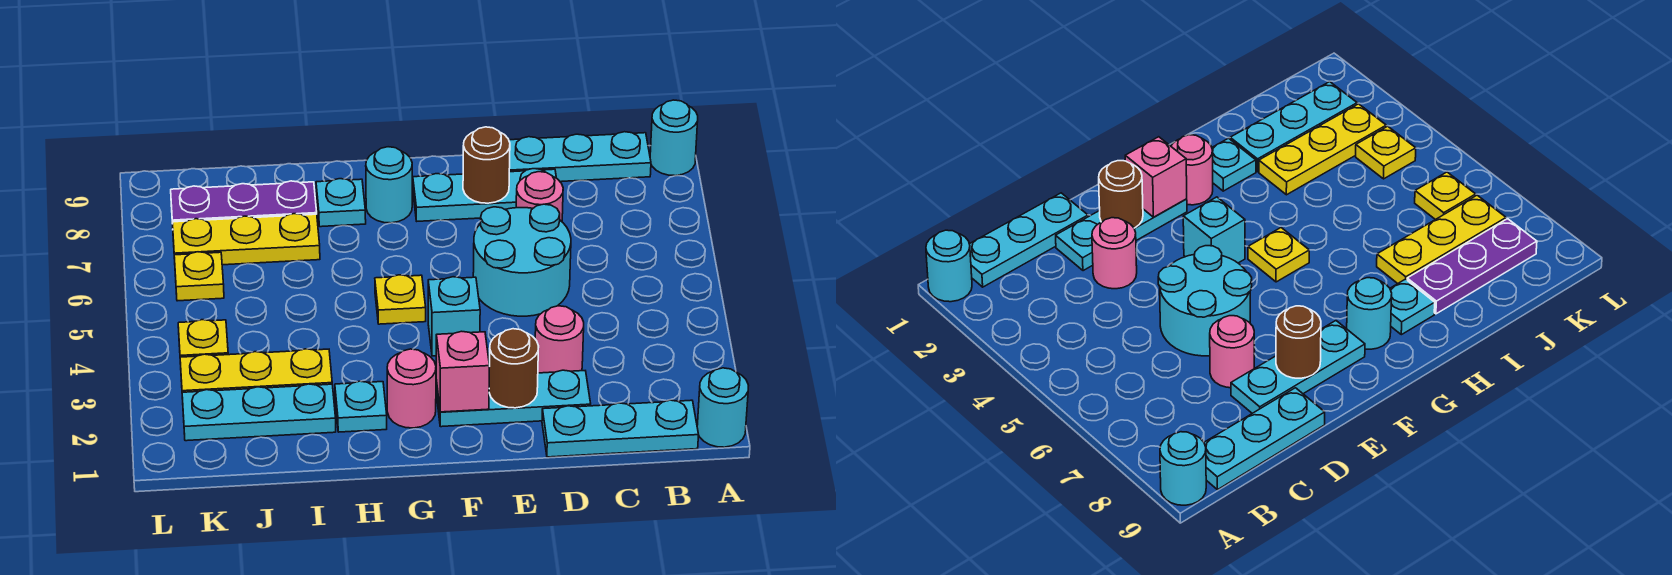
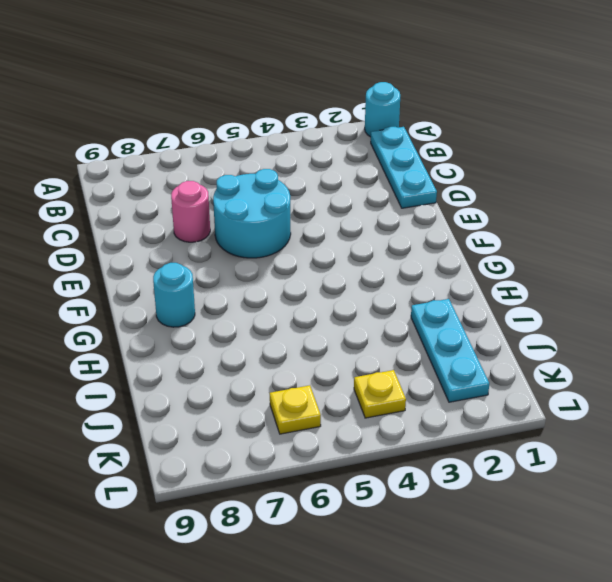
none -> cyan 1x1 round brick [650,100,698,176]
none -> cyan 1x3 plate [509,132,651,182]
none -> cyan 1x3 plate [436,370,591,427]

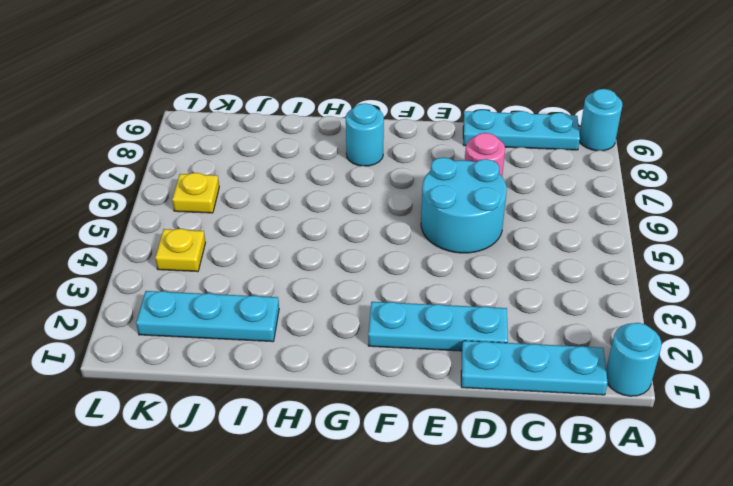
none -> pink 1x1 round brick [535,306,584,373]
none -> cyan 1x3 plate [413,169,556,221]
none -> cyan 1x1 brick [428,277,480,356]

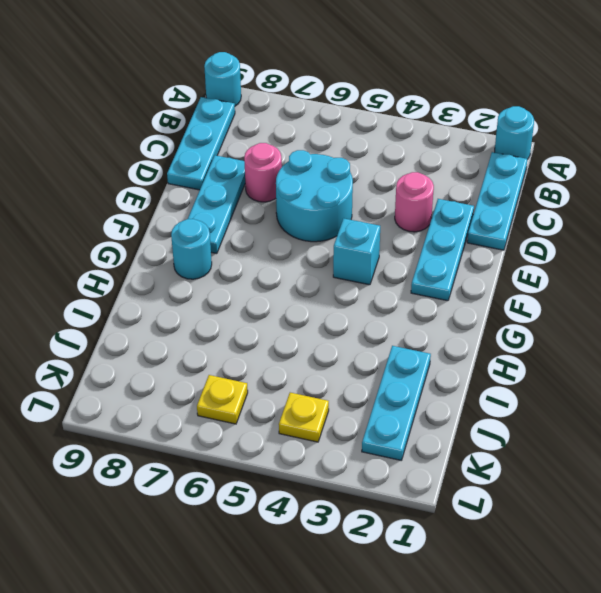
none -> pink 1x1 round brick [387,349,436,428]
none -> yellow 1x1 plate [375,275,426,324]
none -> cyan 1x1 plate [335,381,387,432]

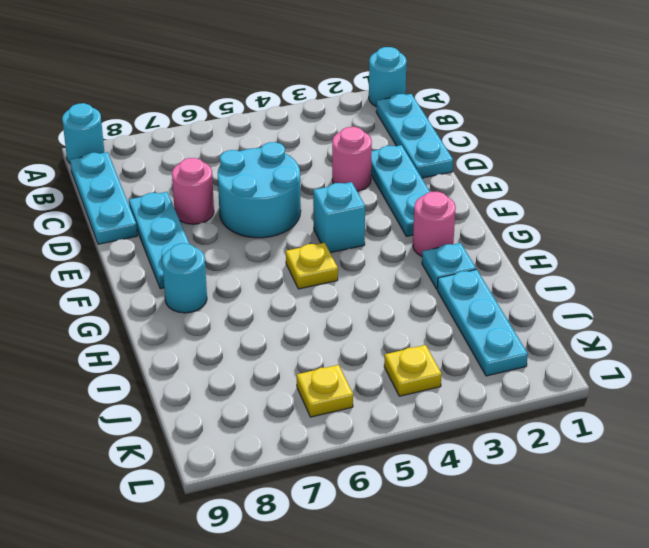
none -> cyan 1x1 plate [316,179,366,227]
none -> yellow 1x3 plate [180,349,332,392]
none -> yellow 1x3 plate [172,214,320,265]

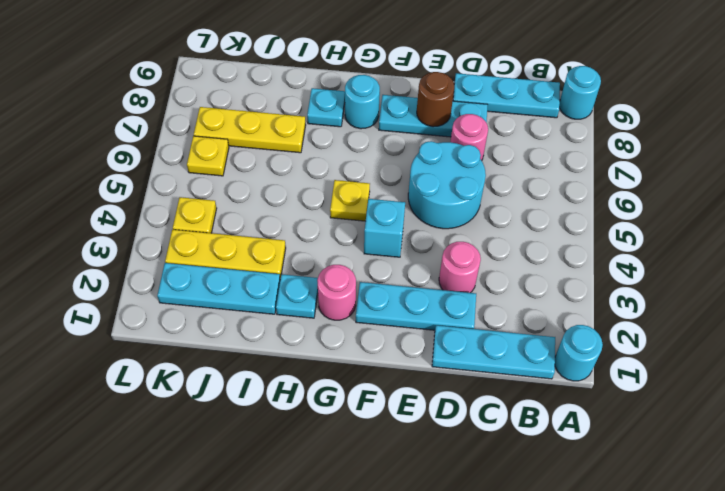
none -> purple 1x3 plate [171,181,317,224]
none -> brown 1x1 round brick [489,329,539,408]
none -> pink 1x1 brick [436,331,489,412]

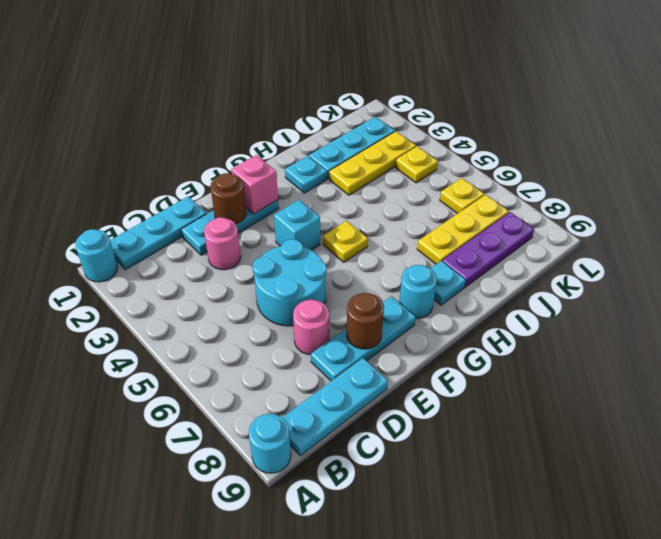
none -> pink 1x1 round brick [387,349,436,428]

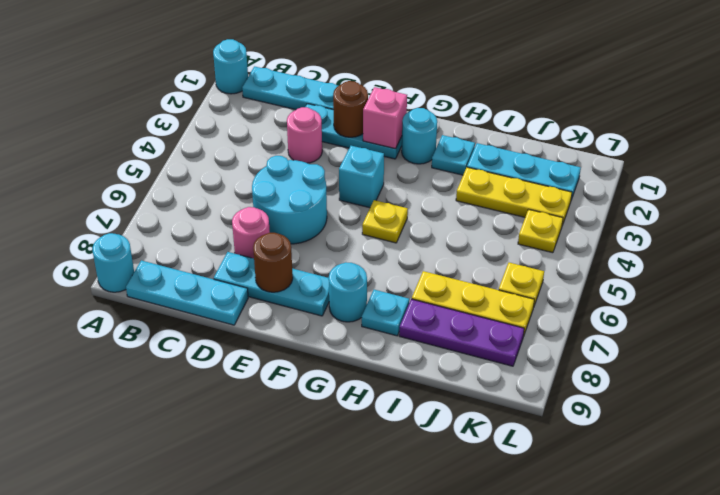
cyan 1x1 round brick [402,108,437,164] -> pink 1x1 round brick [387,349,436,428]

